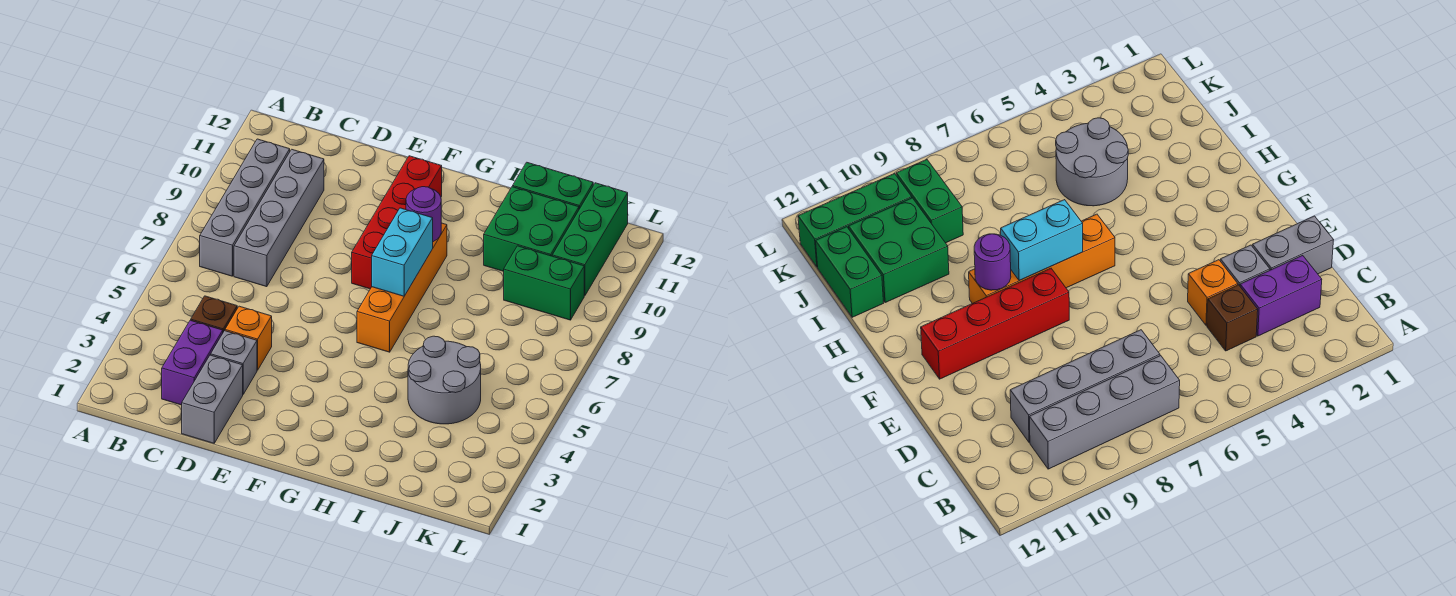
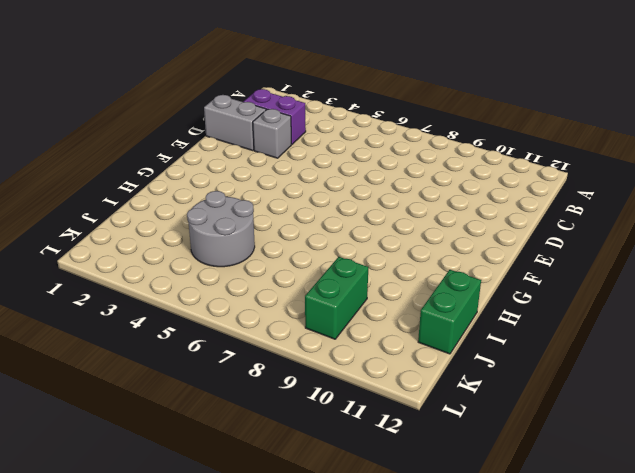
none -> grey 1x4 brick [200,139,290,276]
none -> brown 1x1 brick [191,296,237,332]
none -> grey 1x4 brick [234,149,324,287]

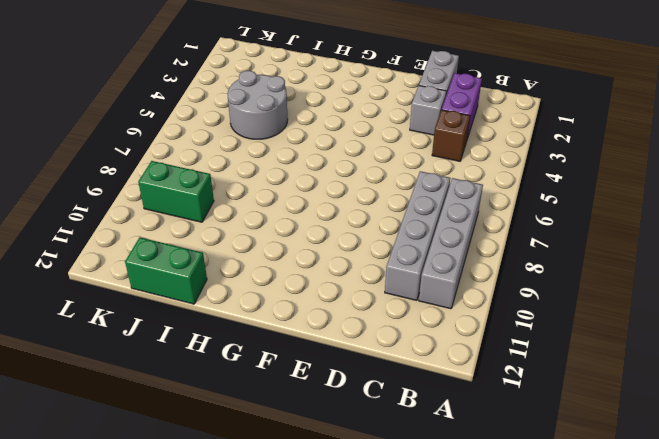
none -> orange 1x1 brick [225,306,272,370]
none -> red 1x4 brick [352,156,442,289]
none -> orange 1x4 brick [357,223,447,352]

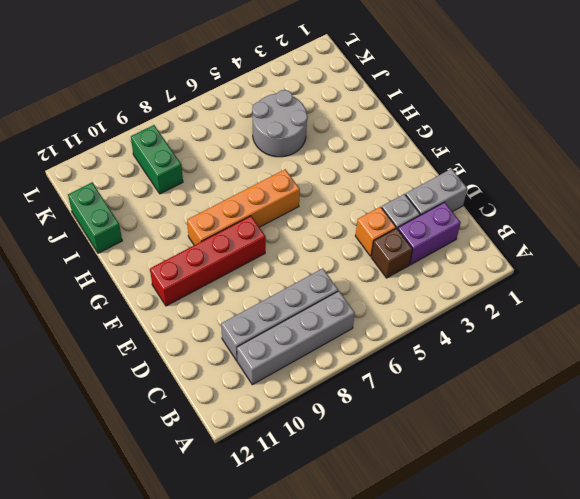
none -> green 2x2 brick [484,187,579,271]
none -> green 1x3 brick [552,183,628,296]
none -> cyan 1x2 brick [372,208,433,296]

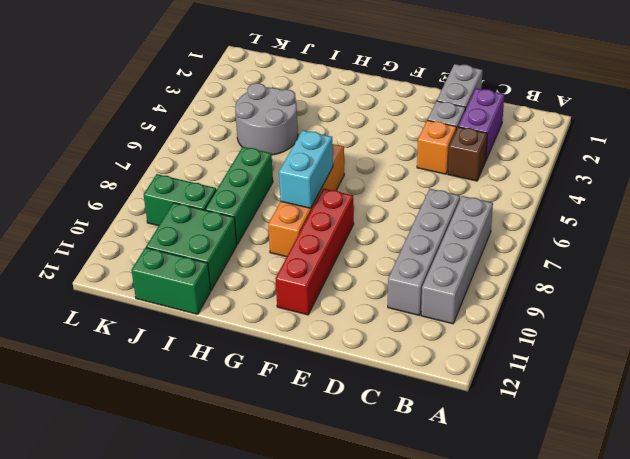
green 1x3 brick [205,147,273,244] -> green 1x3 brick moved to [552,183,628,296]
none -> purple 1x1 round brick [406,187,441,242]

